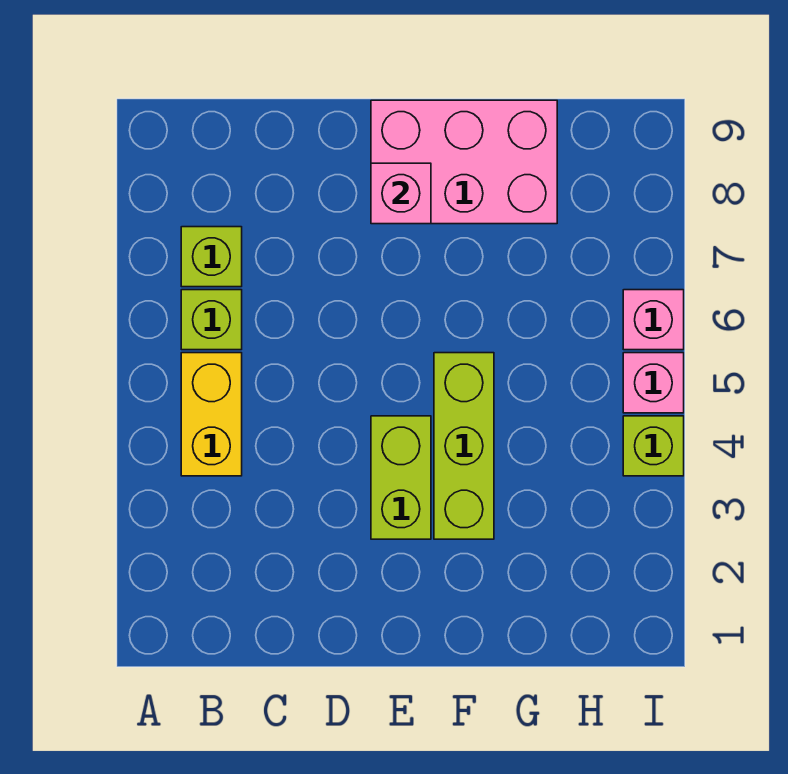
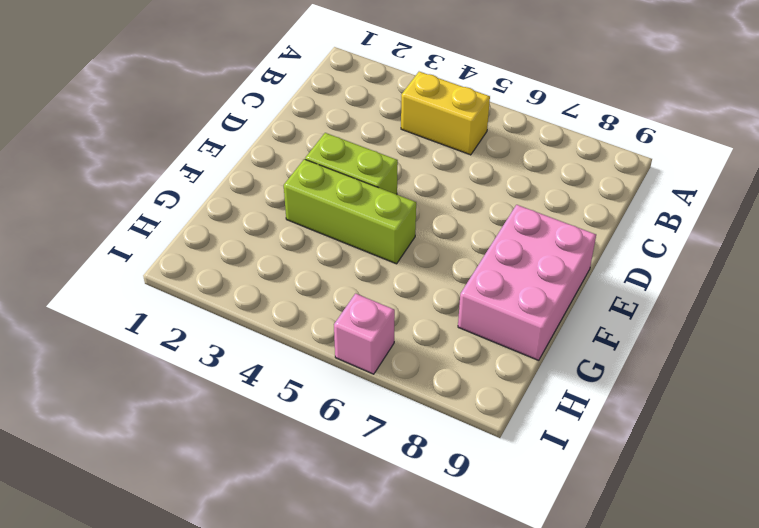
none -> lime 1x1 brick [181,290,242,350]
none -> lime 1x1 brick [181,227,242,287]

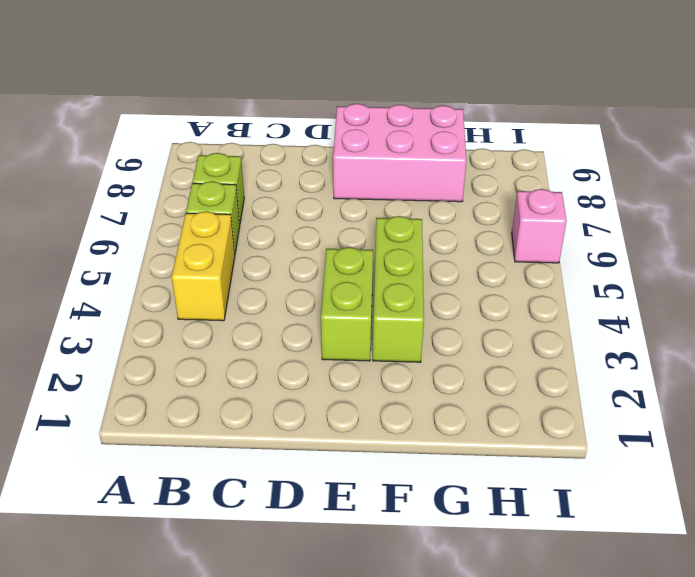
none -> lime 1x1 brick [623,416,684,476]
none -> pink 1x1 brick [623,353,684,413]

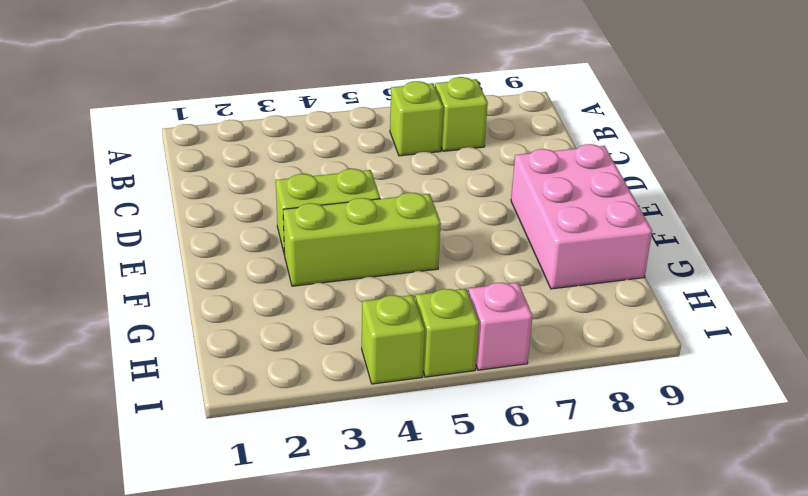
lime 1x1 brick [416,289,479,377] -> pink 1x1 brick [623,353,684,413]
none -> yellow 1x2 brick [181,353,242,476]
none -> pink 1x1 brick [371,163,431,224]

